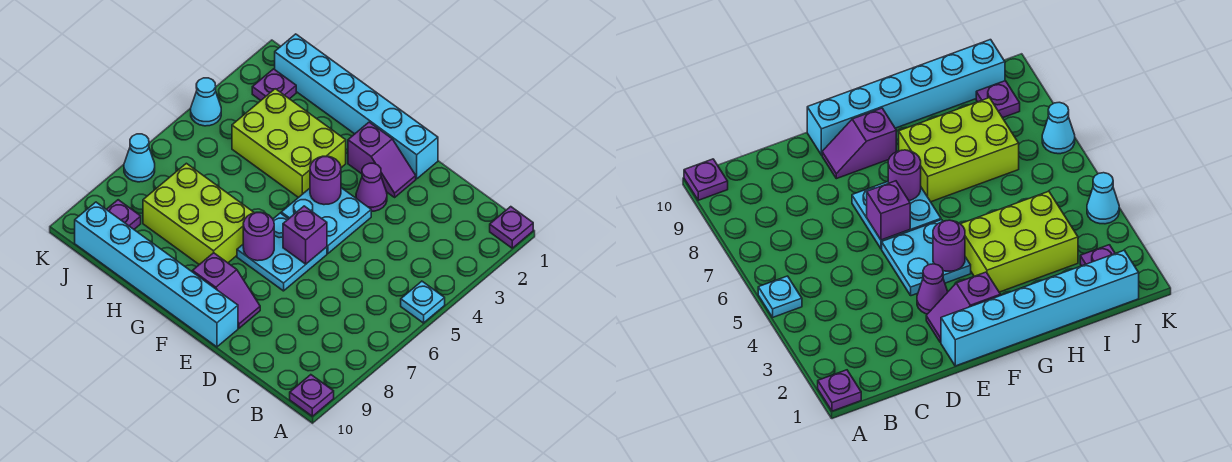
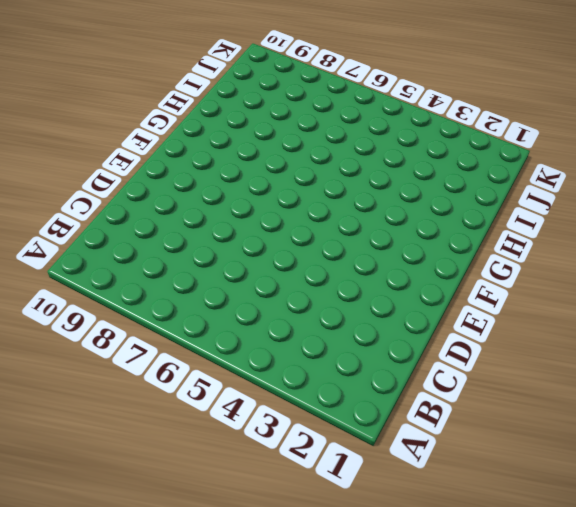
none -> purple 1x1 plate [490,207,533,248]
none -> cyan 1x1 plate [401,281,445,323]
none -> purple 1x1 plate [290,375,334,416]

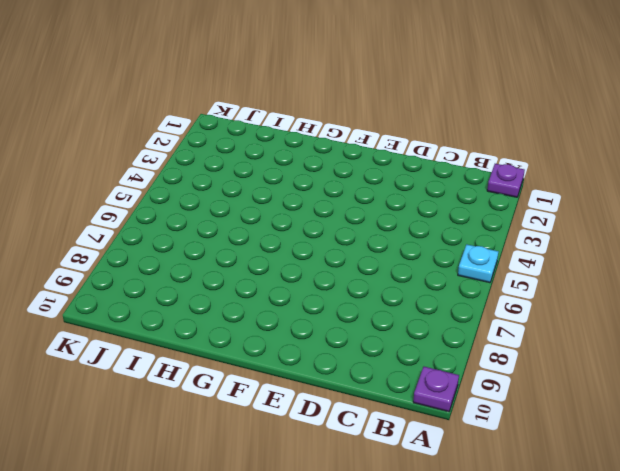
none -> cyan 1x6 brick [275,34,438,179]
none -> purple 1x2 slope [348,122,416,197]
none -> purple 1x1 cone [356,163,387,211]

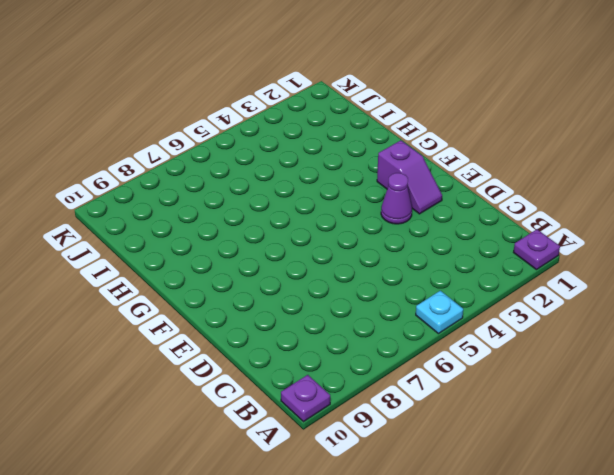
none -> cyan 1x6 brick [275,34,438,179]
none -> cyan 2x2 plate [281,188,371,253]
none -> cyan 2x2 plate [237,213,327,291]

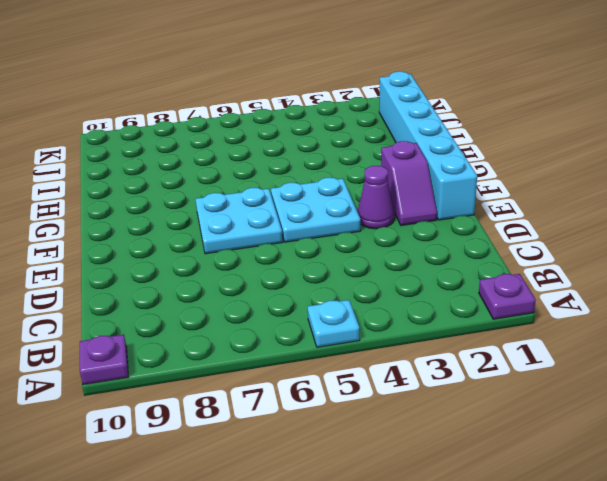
none -> purple 1x2 slope [192,253,260,328]
none -> cyan 1x6 brick [75,202,238,347]
none -> lime 2x3 brick [232,89,346,198]

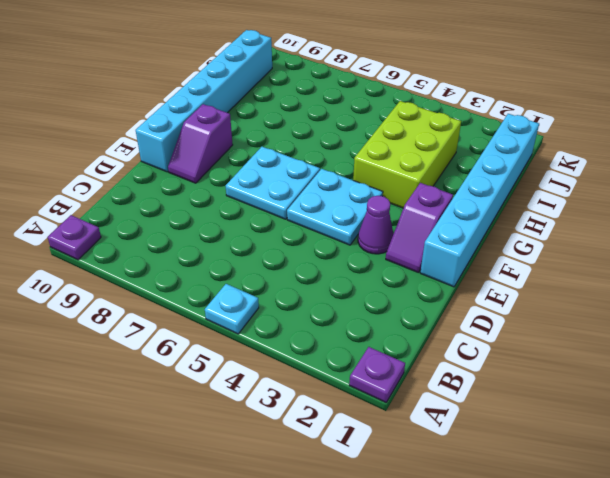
none -> lime 2x3 brick [143,163,254,265]
none -> purple 1x1 plate [252,69,296,100]
none -> purple 1x1 plate [106,200,141,229]

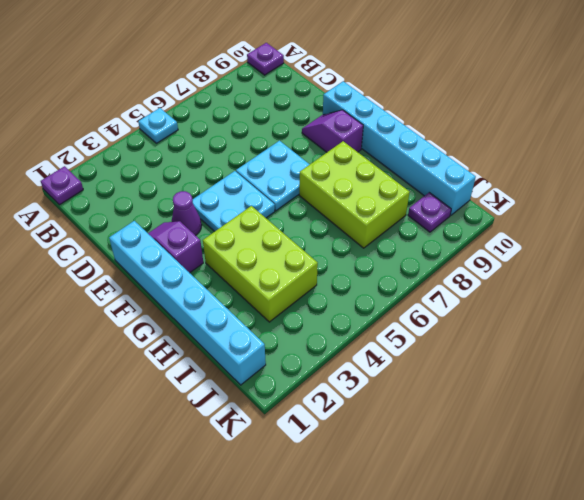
none -> purple 1x1 plate [252,69,296,100]
none -> cyan 1x1 cone [191,78,221,126]
none -> cyan 1x1 cone [124,134,155,182]

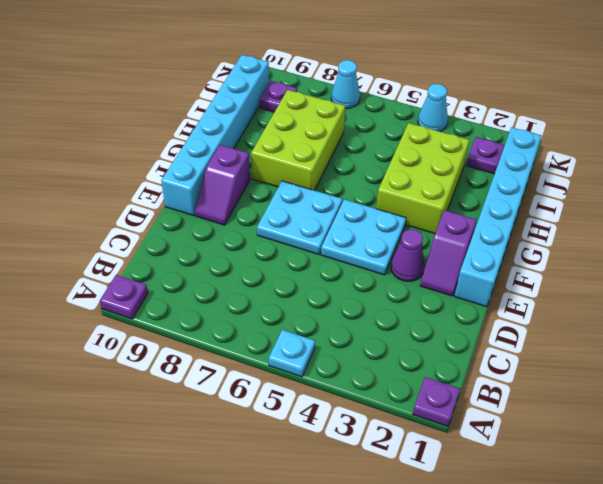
none -> purple 1x1 brick [283,206,327,264]
none -> purple 1x1 round brick [310,156,341,205]
none -> purple 1x1 round brick [243,212,274,261]

